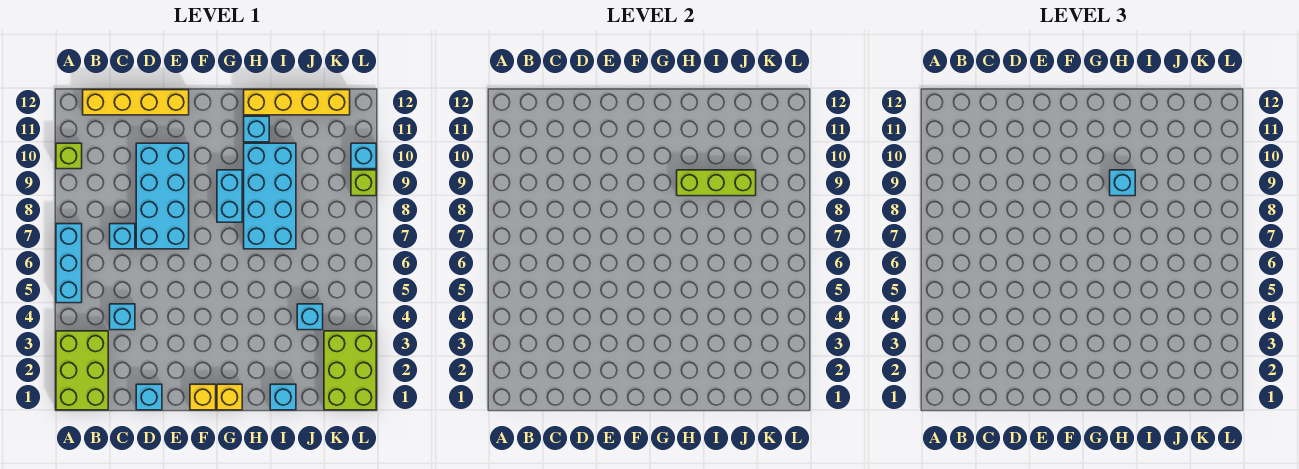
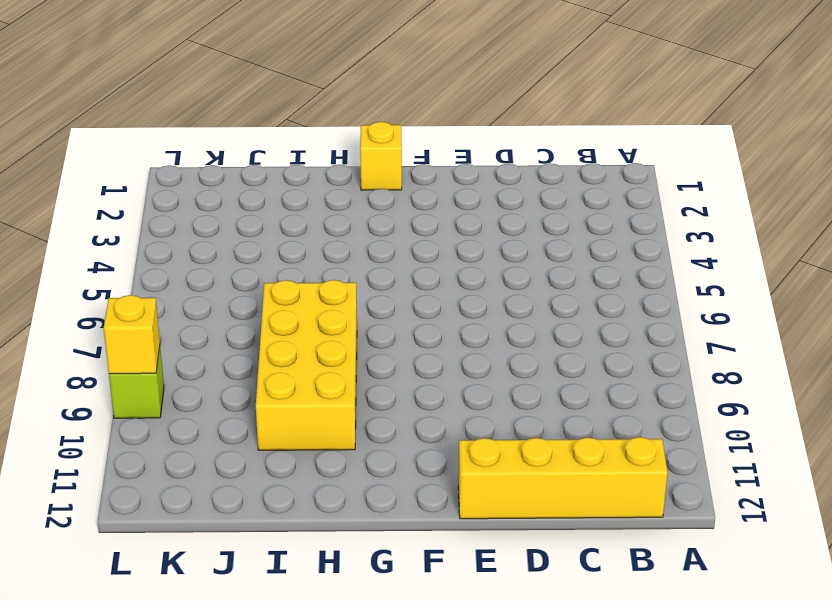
yellow 2x4 brick [256,280,357,450] -> cyan 2x4 brick [244,143,296,249]
yellow 1x1 brick [104,295,160,374] -> yellow 1x1 brick moved to [190,384,216,410]
none -> lime 2x3 brick [56,331,108,410]
none -> cyan 1x3 brick [56,224,82,303]
none -> lime 1x1 brick [56,143,82,169]

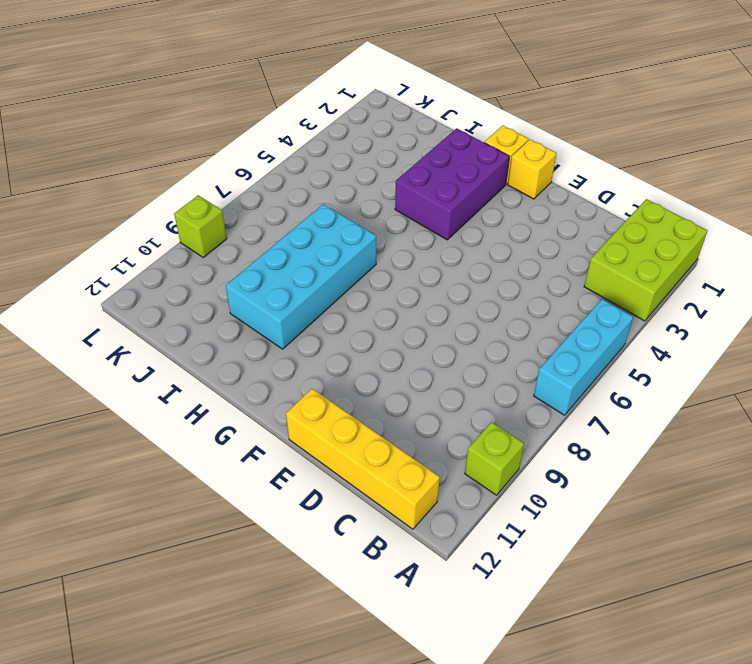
purple 2x3 brick [395,128,510,240] -> none
none -> cyan 1x1 brick [110,304,135,330]
none -> cyan 1x1 brick [110,224,135,249]
none -> cyan 1x1 brick [136,384,162,410]

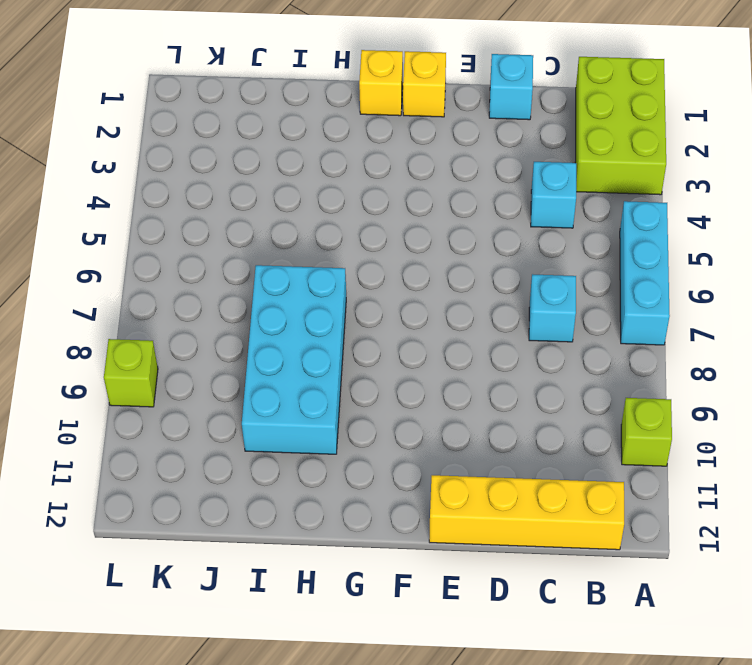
none -> cyan 2x4 brick [136,143,189,249]
none -> cyan 1x2 brick [217,170,242,222]
none -> cyan 1x1 brick [244,116,269,142]

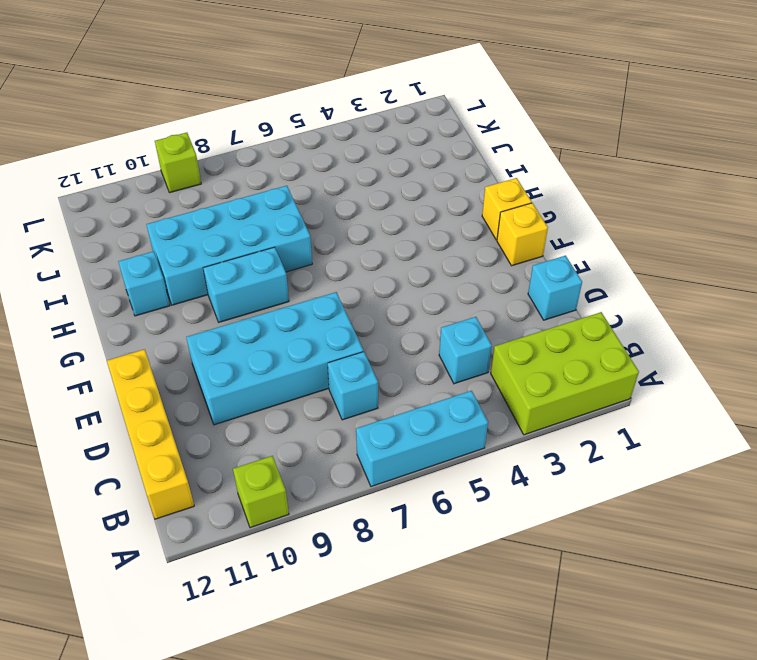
none -> yellow 1x4 brick [244,90,350,115]
none -> cyan 1x1 brick [270,384,296,410]
none -> cyan 1x1 brick [297,304,323,330]

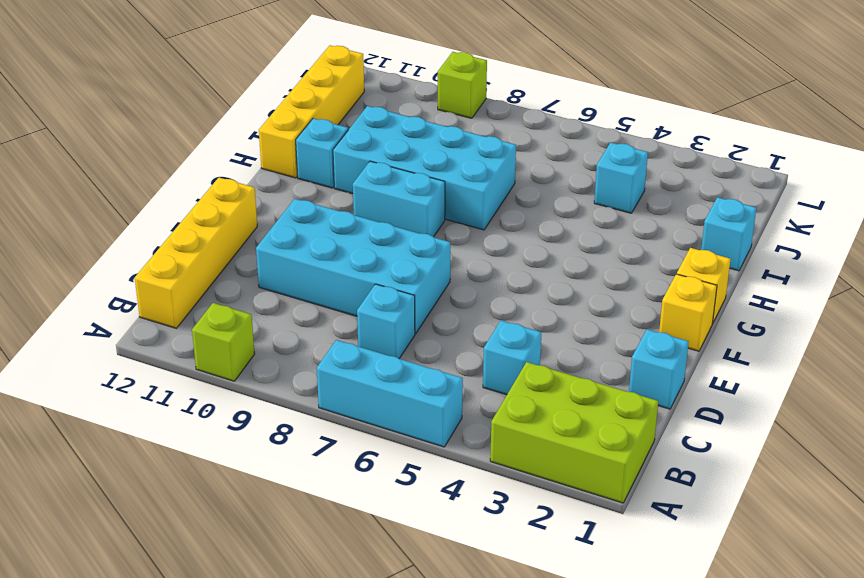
none -> lime 2x3 brick [324,331,376,410]
none -> cyan 1x1 brick [351,143,376,169]
none -> lime 1x3 brick [677,170,756,196]

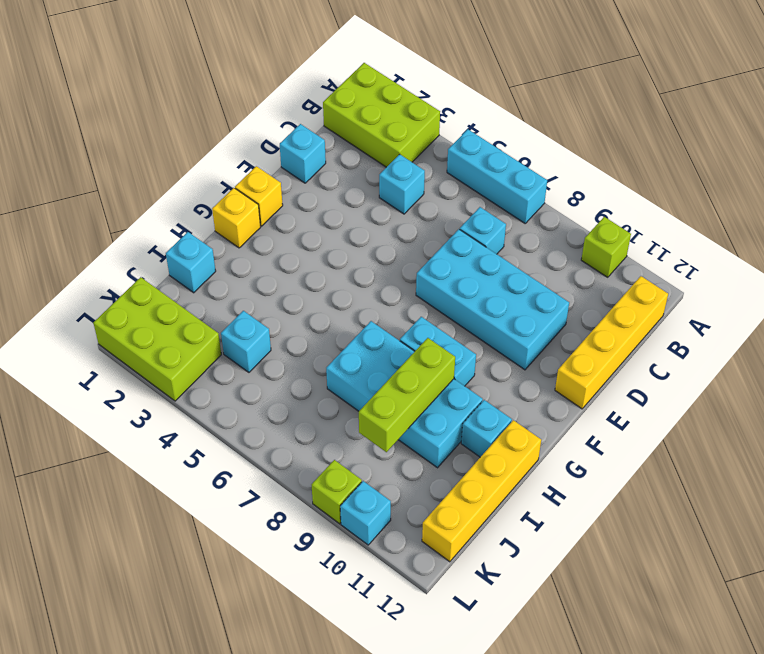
none -> cyan 1x1 brick [1110,170,1135,196]

